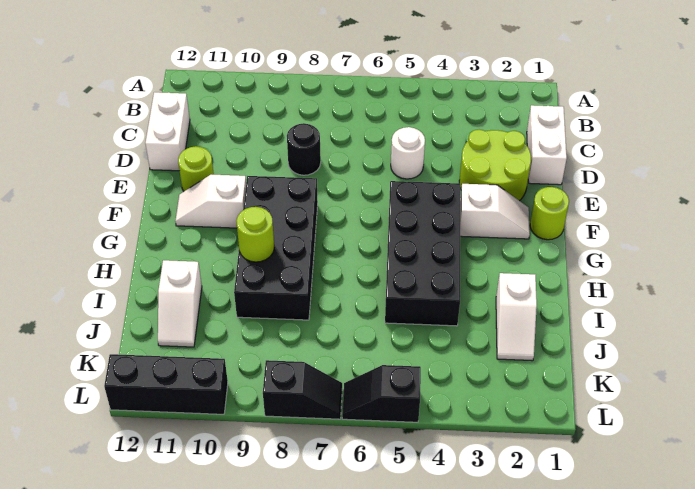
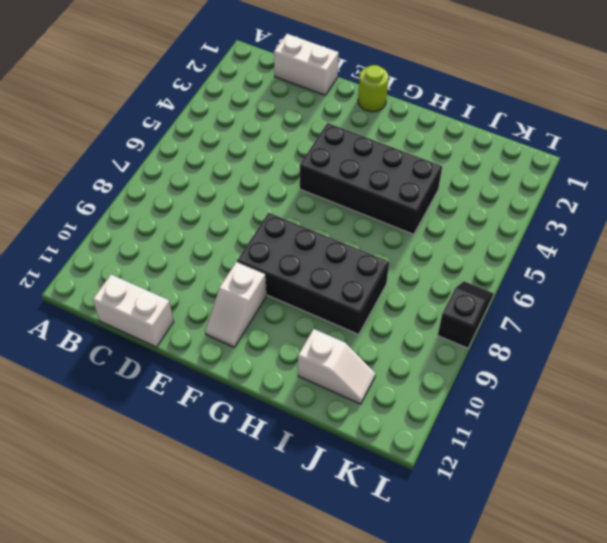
none -> lime 2x2 round brick [459,130,531,201]
none -> white 1x1 round brick [391,127,425,179]
none -> black 1x1 round brick [287,123,321,175]

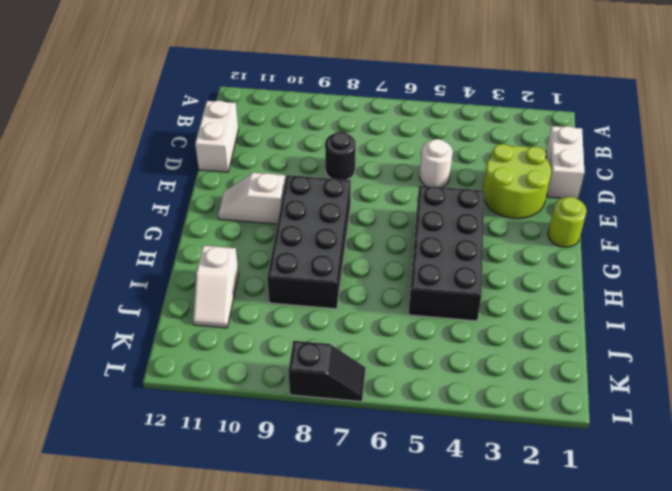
none -> lime 1x1 round brick [178,146,214,192]
none -> white 1x2 slope [460,184,530,239]
none -> white 1x2 slope [496,273,537,361]

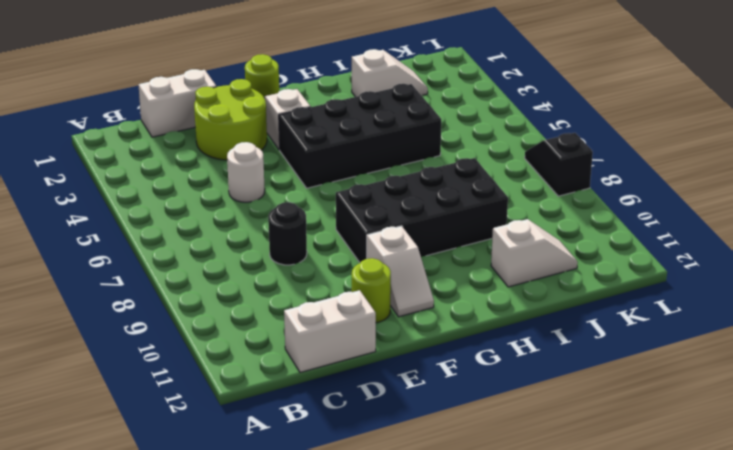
none -> black 1x2 slope [342,365,421,422]
none -> black 1x3 brick [104,354,228,414]
none -> lime 1x1 round brick [236,207,274,262]

